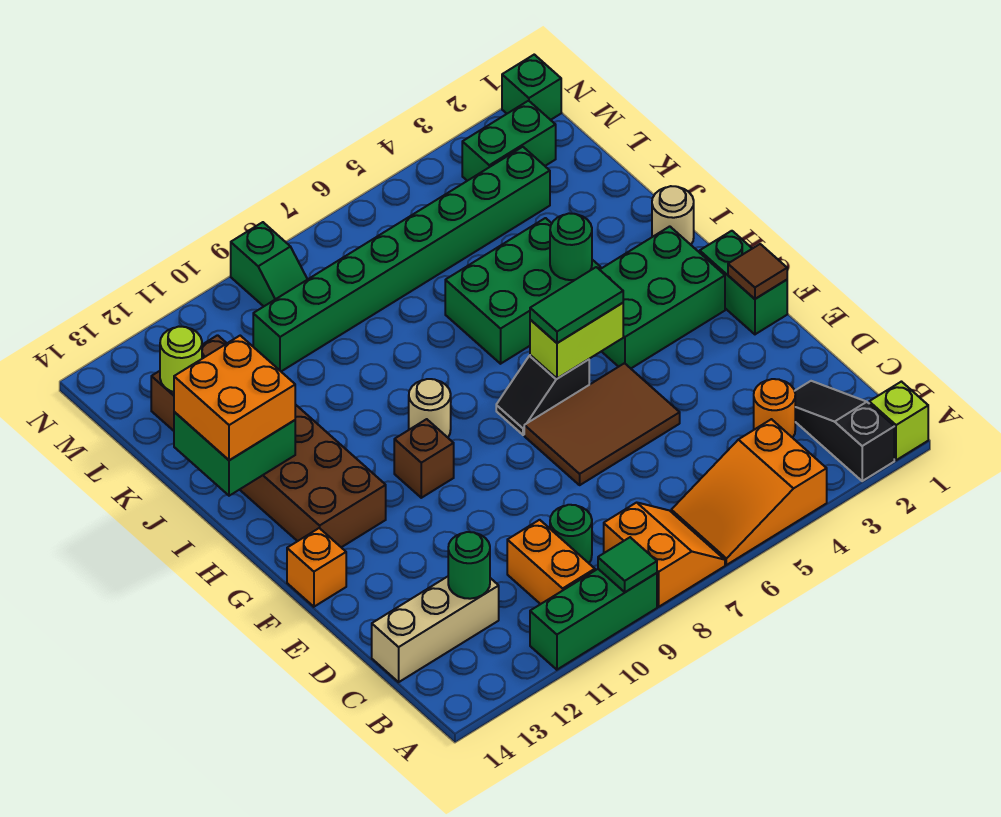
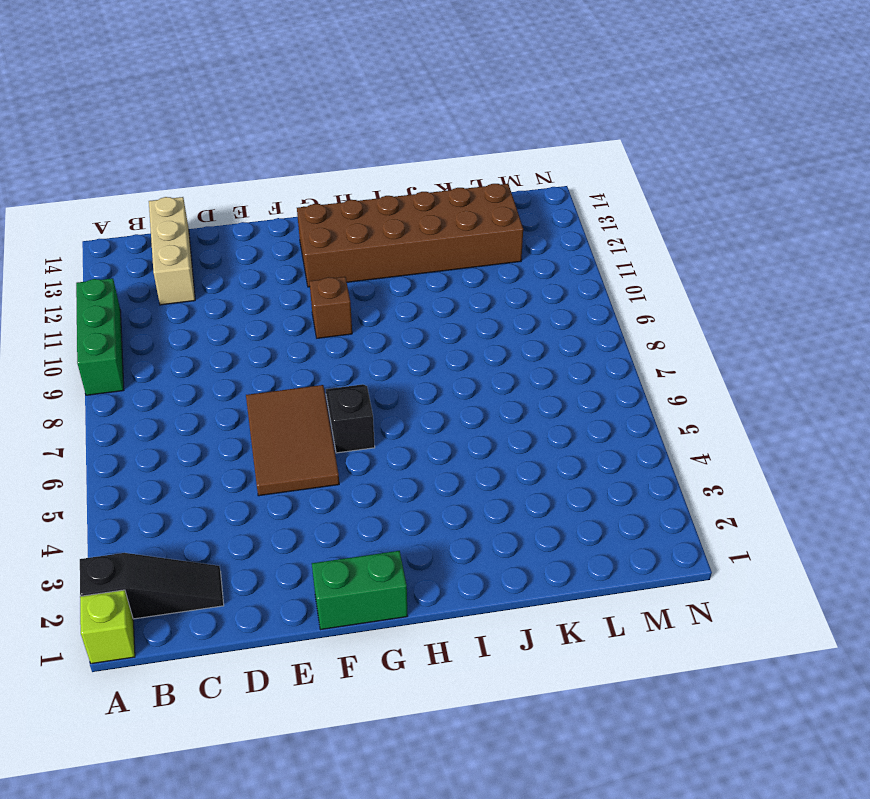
none -> orange 2x3 slope [671,419,827,565]
none -> orange 2x2 slope [604,502,725,607]
none -> orange 1x2 brick [507,520,595,604]
none -> orange 1x1 round brick [754,379,795,438]

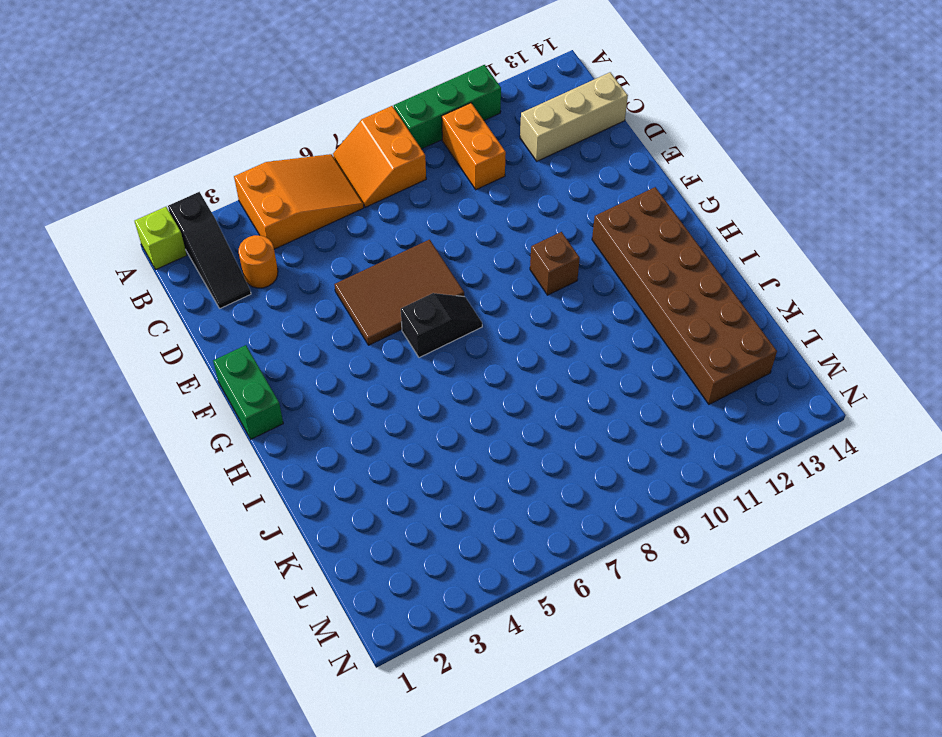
none -> green 1x1 round brick [550,505,592,563]
none -> orange 1x1 brick [287,528,346,607]
none -> green 2x3 brick [600,226,725,368]
none -> tan 1x1 round brick [409,379,451,437]

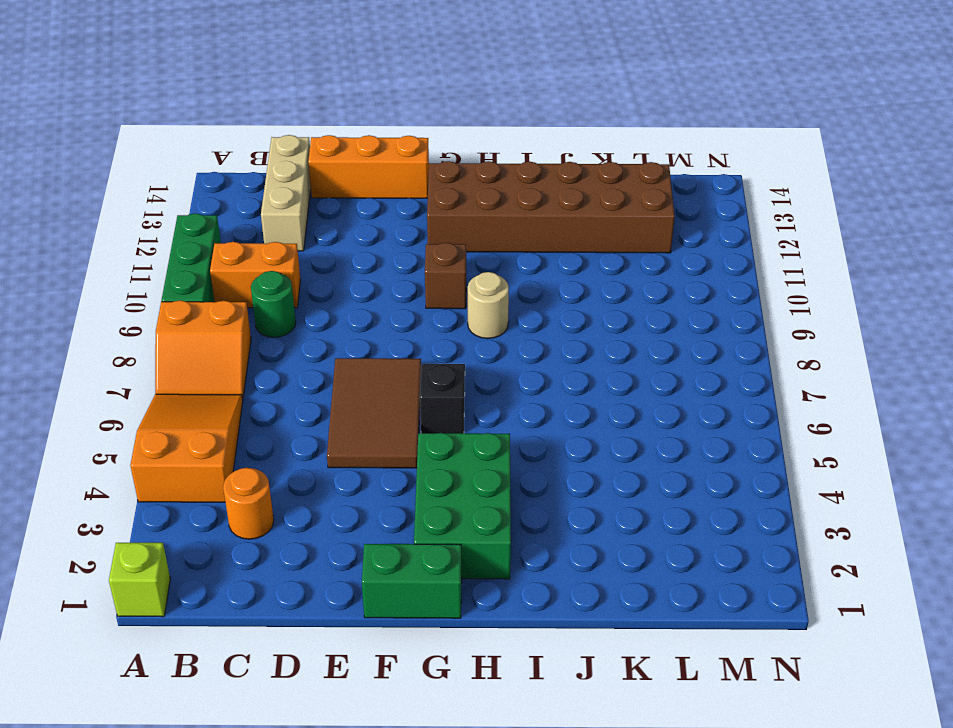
orange 1x3 brick [308,135,429,198] -> orange 1x1 brick [287,528,346,607]
none -> black 1x3 slope [795,381,894,481]
none -> tan 1x1 round brick [652,186,694,245]
none -> green 2x3 brick [445,218,601,364]
none -> green 1x8 brick [253,147,550,371]

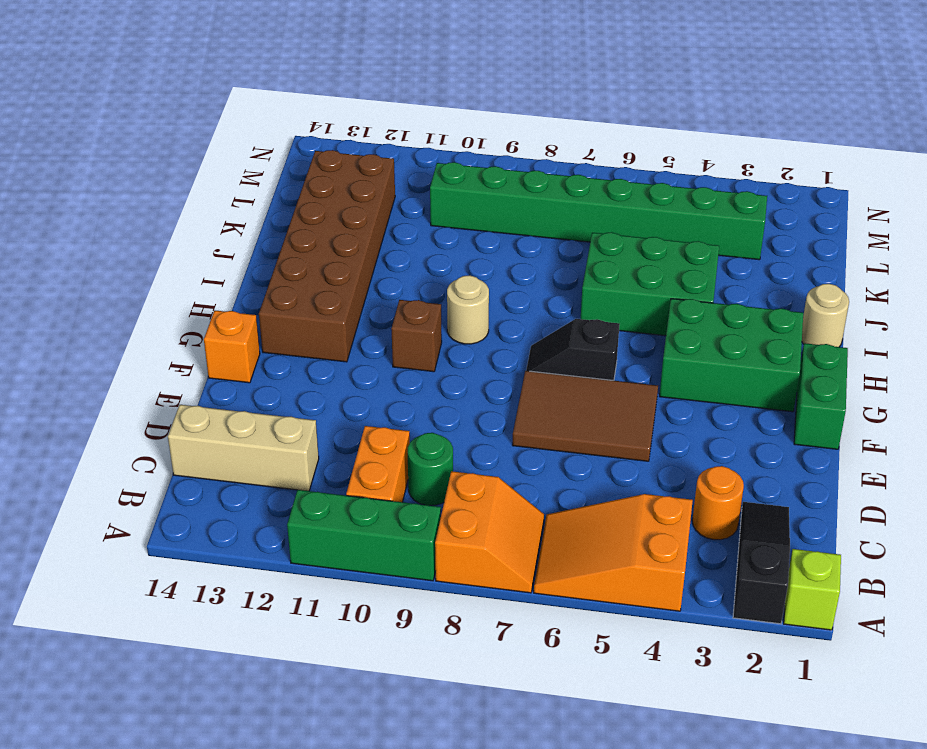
none -> green 1x2 brick [462,101,556,181]
none -> green 1x2 slope [231,222,307,306]
none -> green 1x1 brick [502,55,561,120]
none -> green 1x1 tile [598,537,657,592]

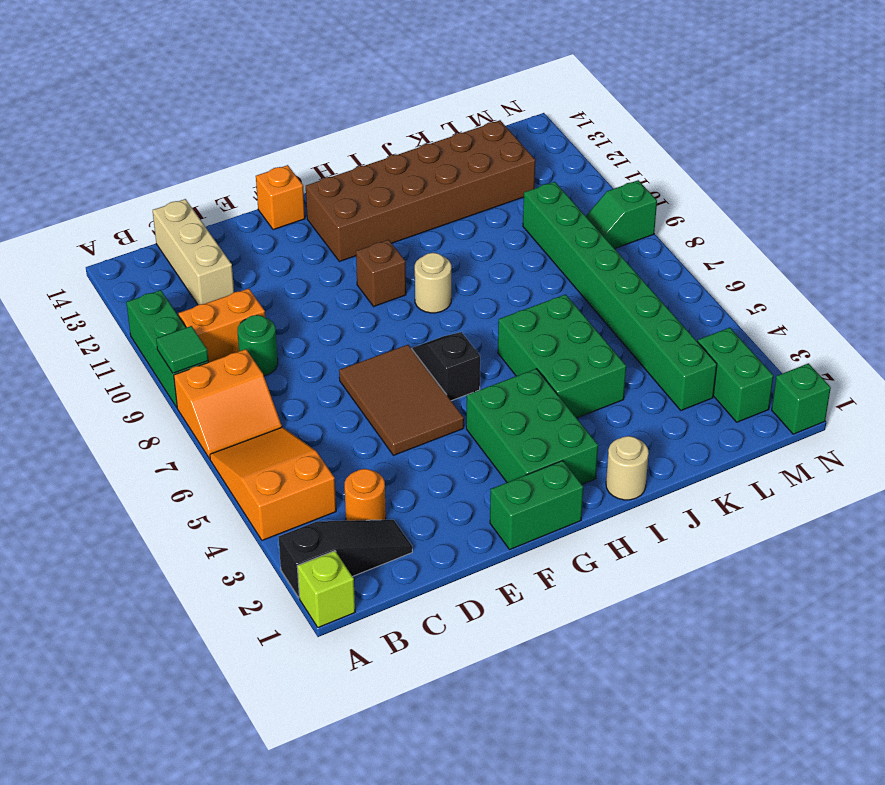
none -> green 1x1 round brick [448,532,490,599]
none -> brown 1x1 tile [728,244,787,299]
none -> lime 1x2 brick [530,303,623,379]
none -> green 1x1 round brick [550,213,592,280]

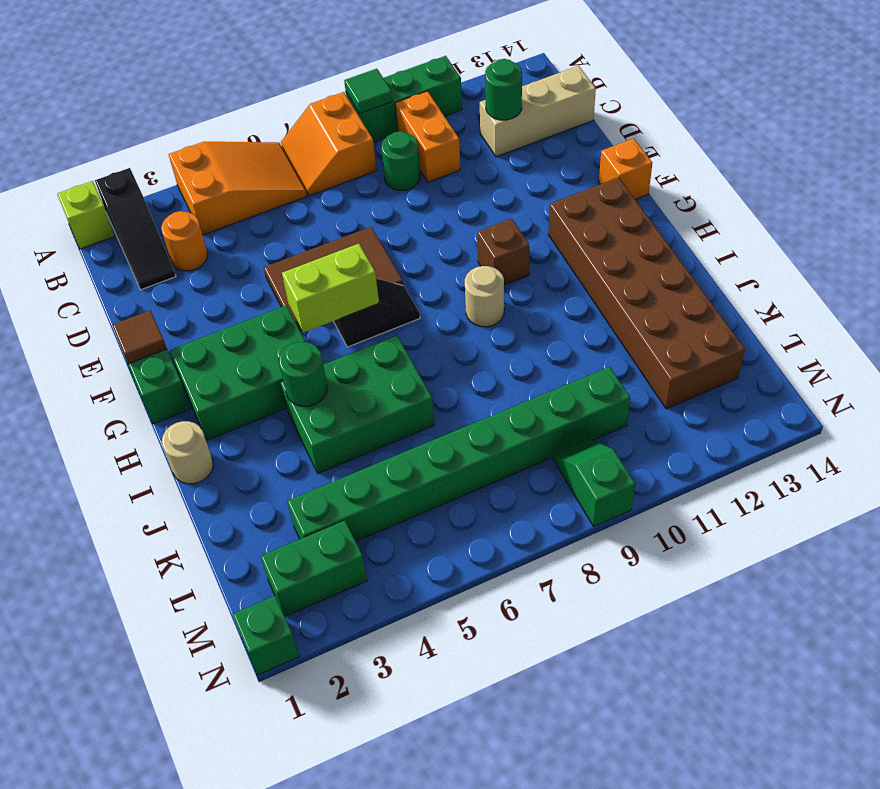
none -> green 2x2 brick [174,412,295,496]
none -> lime 1x1 round brick [160,327,202,392]
none -> green 1x2 tile [530,267,623,343]
none -> orange 2x2 brick [174,336,295,460]

